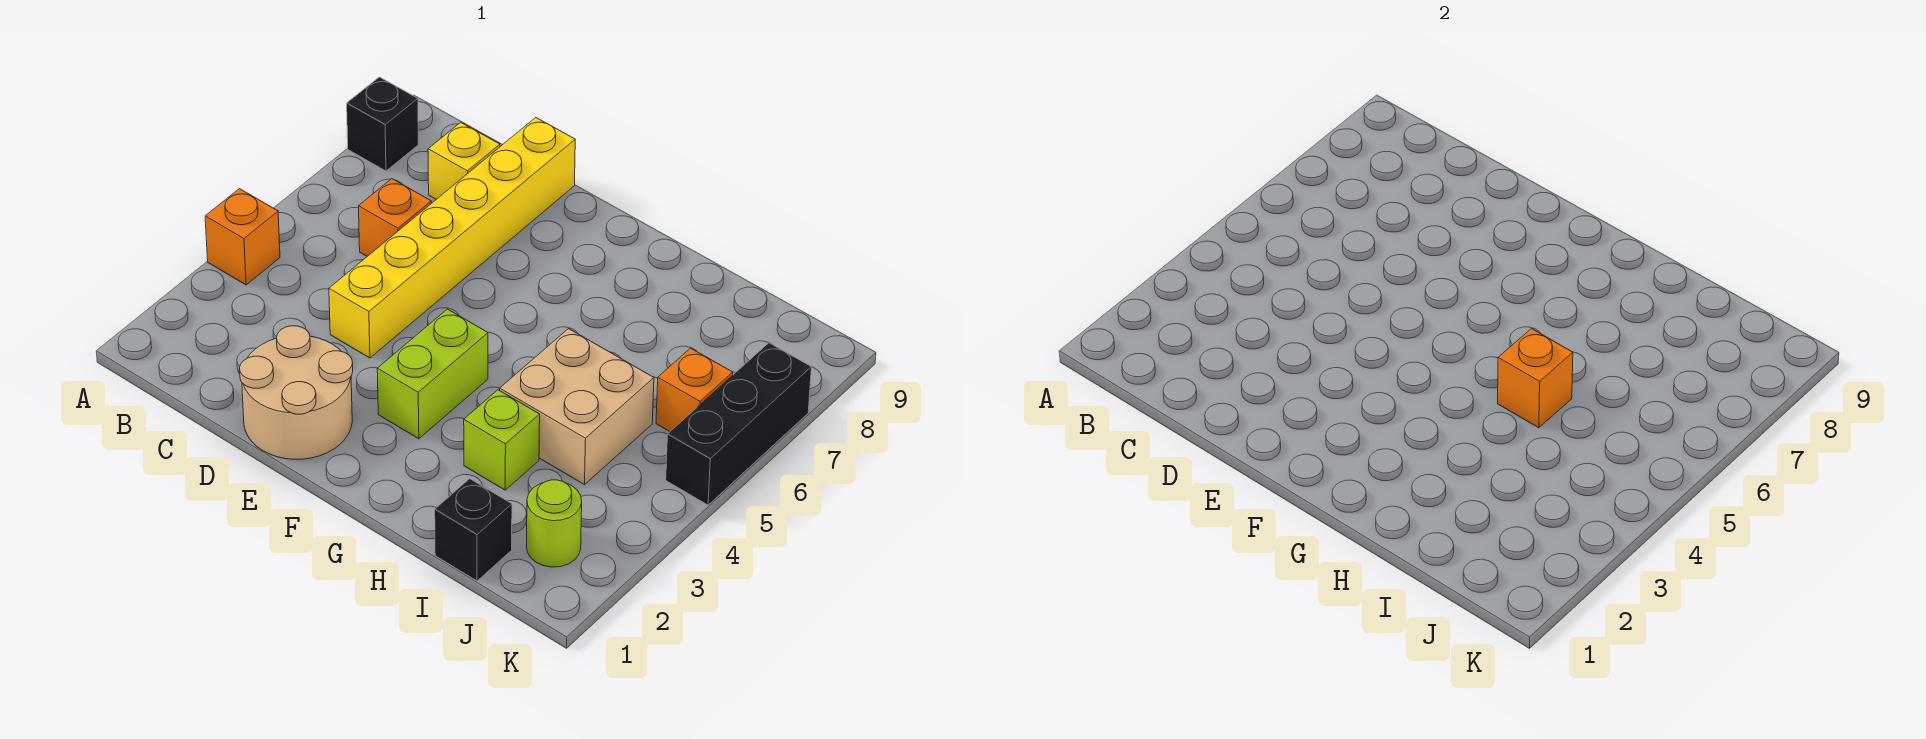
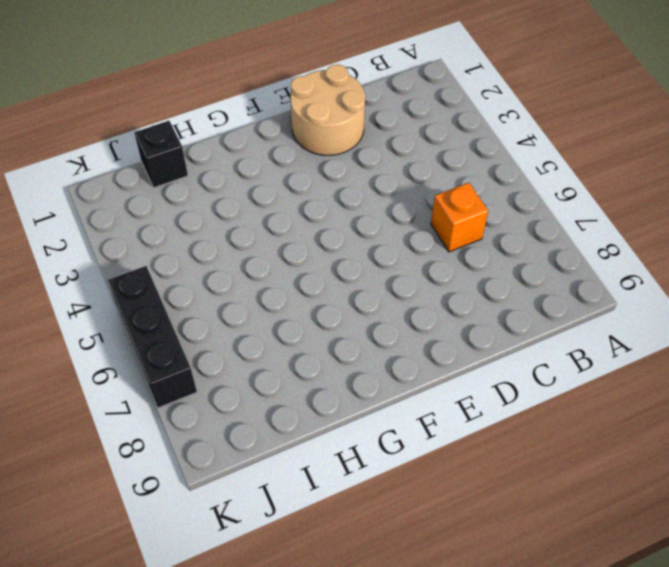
none -> orange 1x1 brick [205,189,280,285]
none -> black 1x1 brick [347,77,418,171]
none -> yellow 1x1 brick [428,122,500,199]

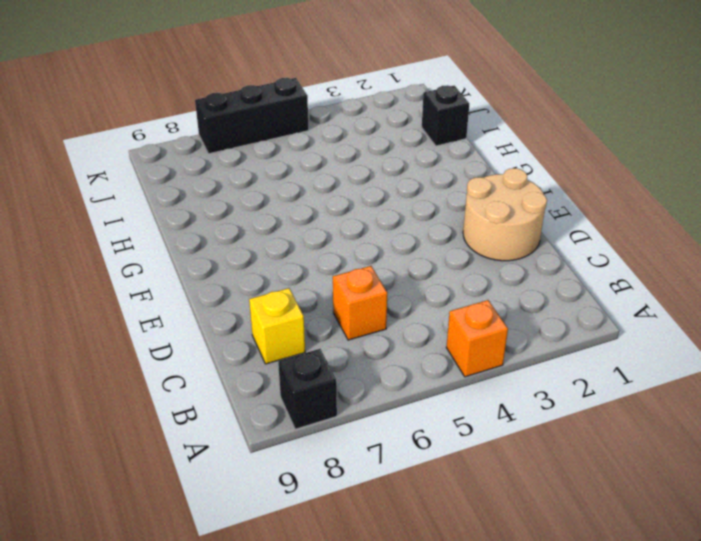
none -> yellow 1x6 brick [329,118,575,358]
none -> lime 1x2 brick [377,309,488,439]
none -> lime 1x1 brick [464,390,540,490]

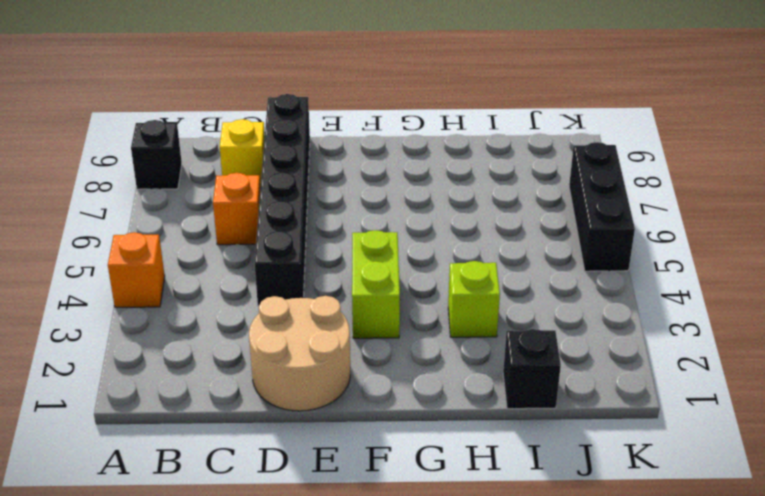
black 1x6 brick [255,94,310,306] -> yellow 1x6 brick [329,118,575,358]
none -> tan 2x2 brick [500,329,654,485]
none -> lime 1x1 round brick [527,480,582,567]
none -> orange 1x1 brick [656,348,733,431]

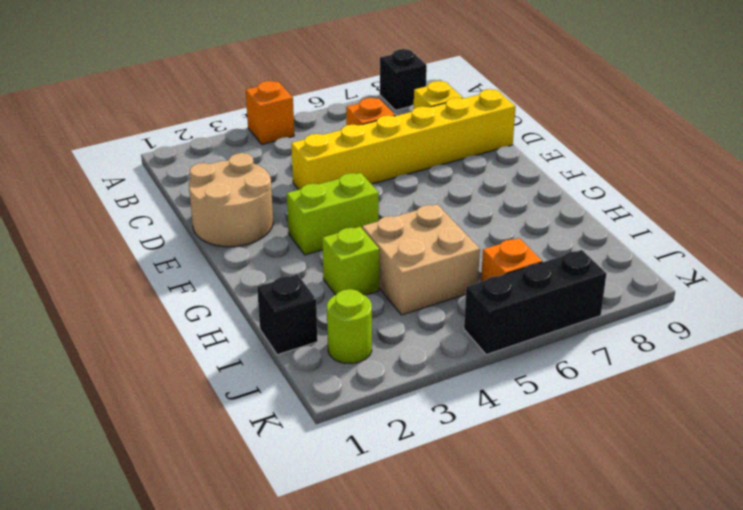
none -> orange 1x1 brick [1498,329,1573,428]

